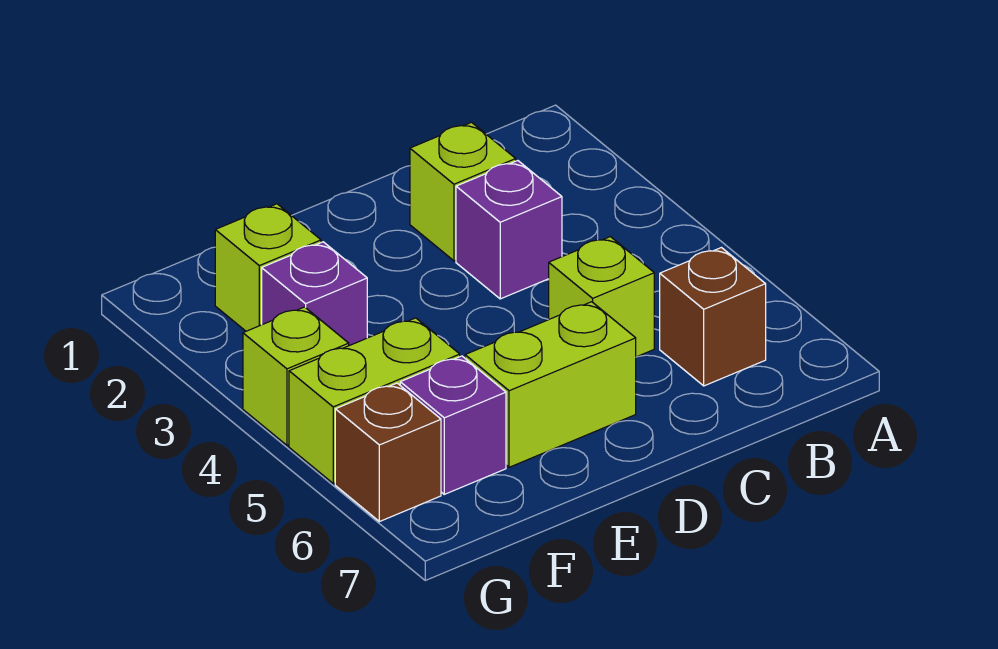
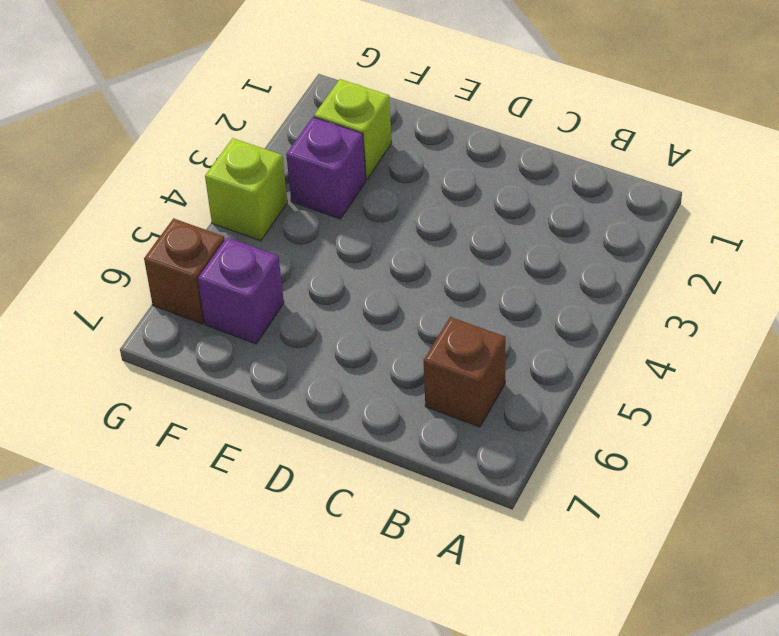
none -> lime 1x1 brick [410,122,516,261]
none -> purple 1x1 brick [456,161,562,299]

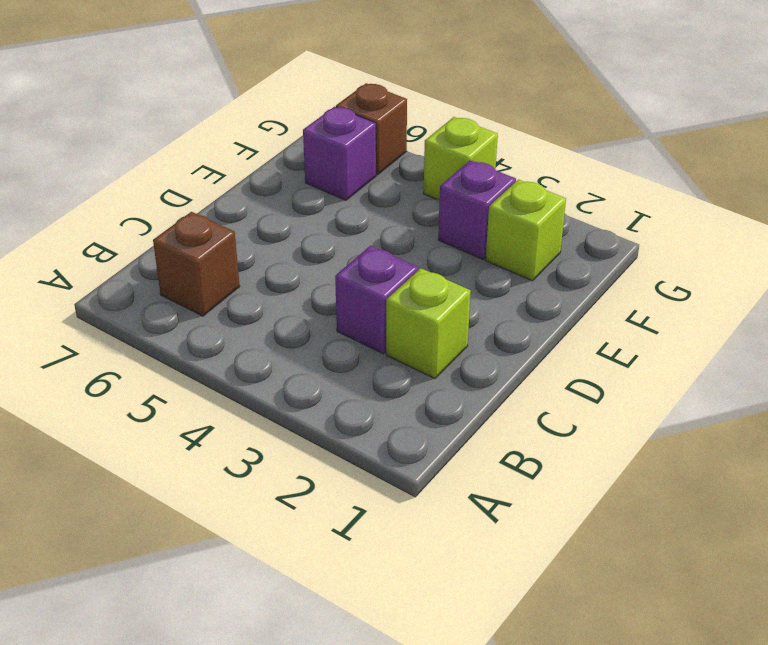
none -> lime 1x1 brick [549,237,654,357]
none -> lime 1x2 brick [465,302,636,467]

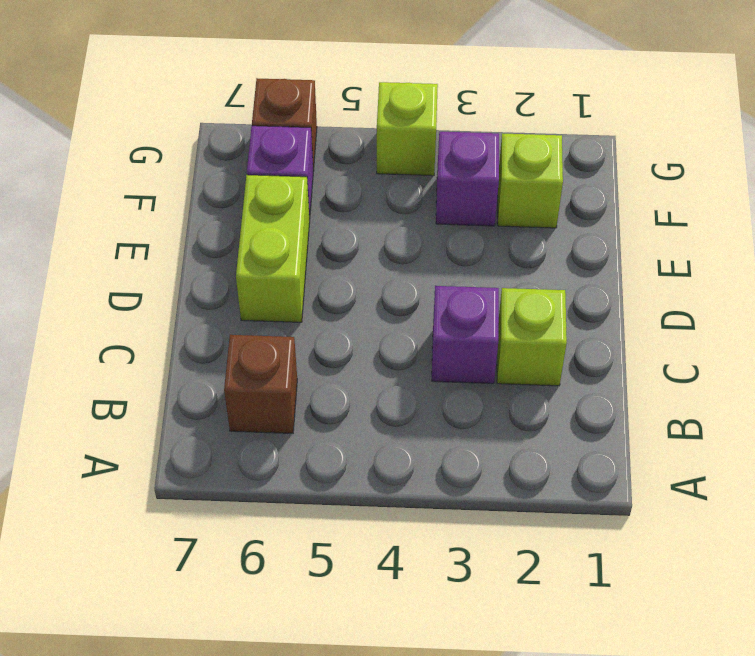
none -> lime 1x1 brick [549,237,654,357]
none -> lime 1x2 brick [289,318,460,483]

